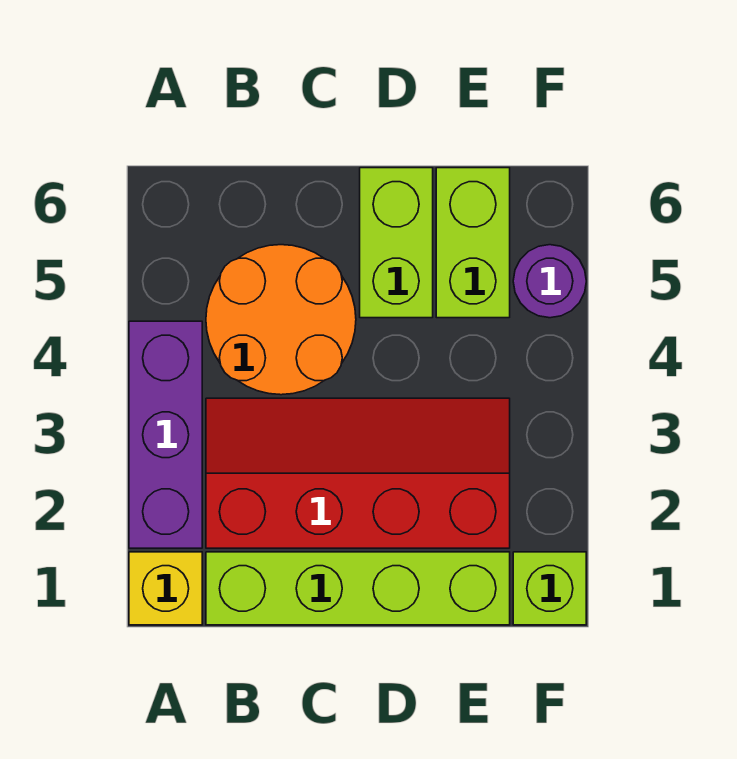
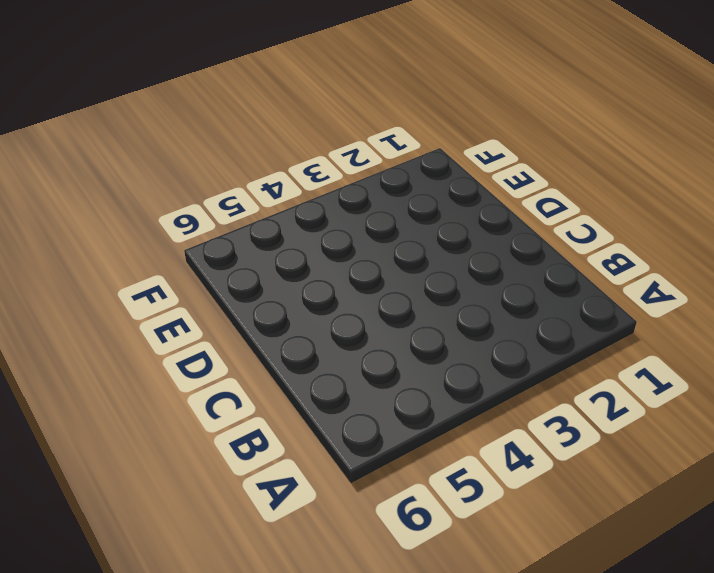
none -> yellow 1x1 brick [129,552,202,625]
none -> purple 1x3 brick [129,321,202,548]

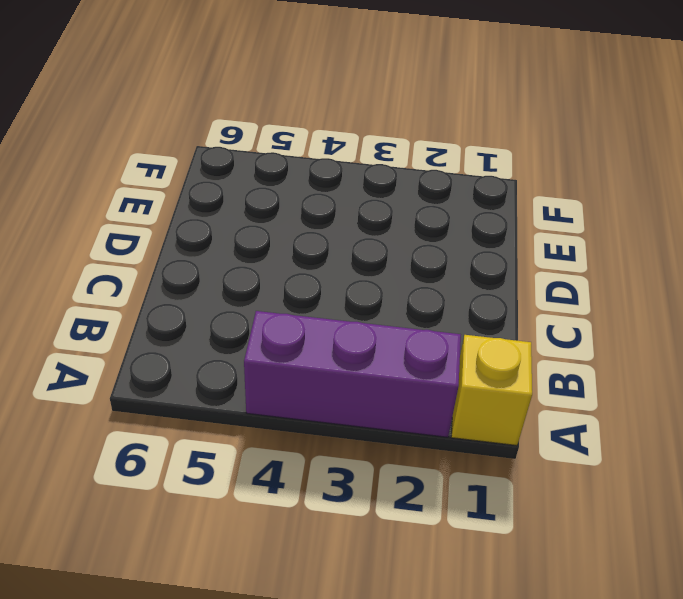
none -> lime 1x4 brick [206,552,510,625]
none -> red 2x4 slope [206,398,510,548]

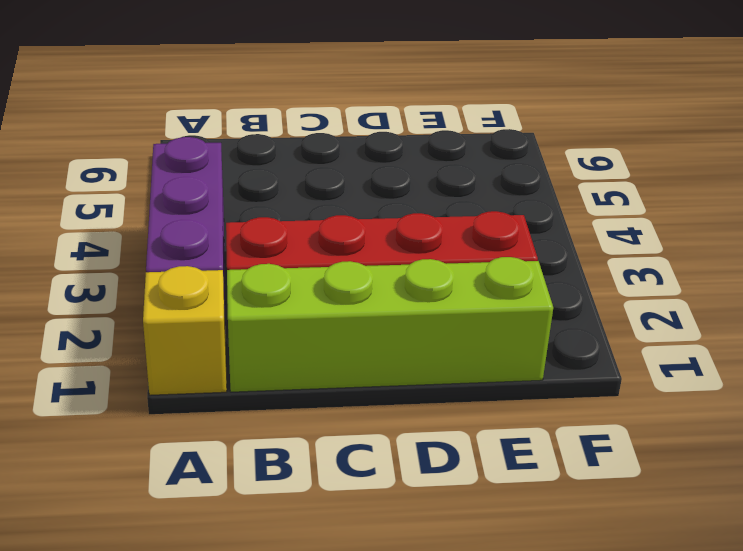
none -> orange 2x2 round brick [206,245,356,395]
none -> lime 1x2 brick [360,168,433,318]

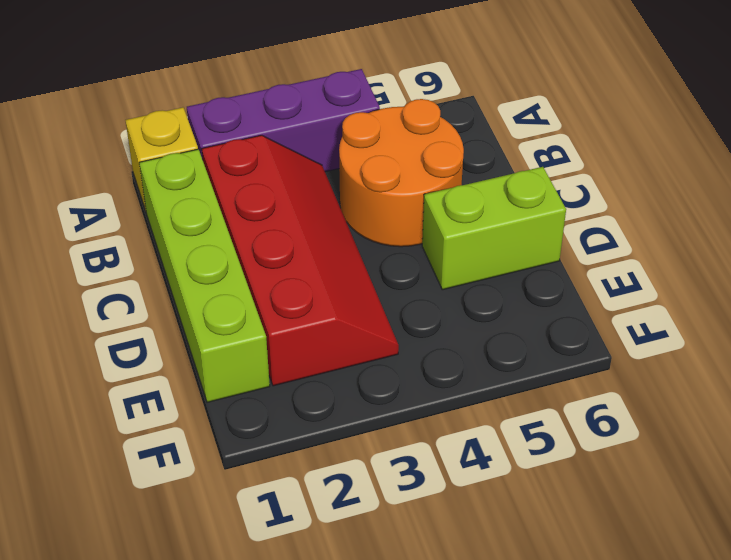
none -> lime 1x2 brick [436,168,510,318]
none -> lime 1x1 brick [513,552,586,625]

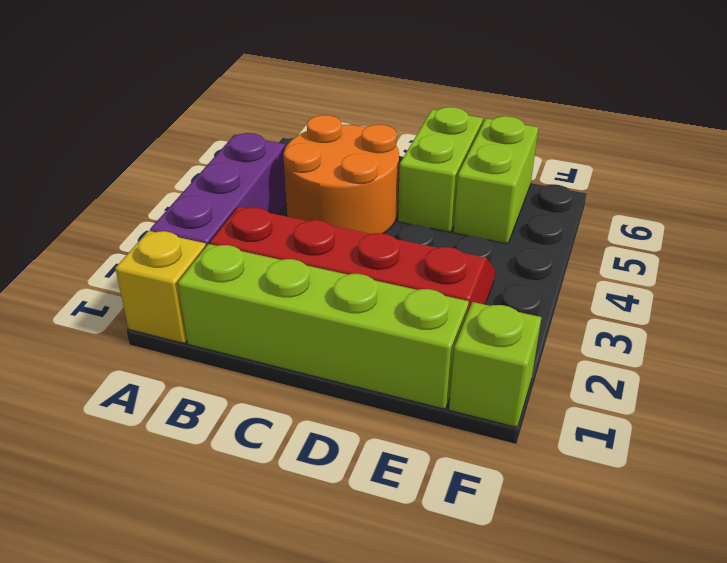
none -> purple 1x1 round brick [513,245,586,318]

